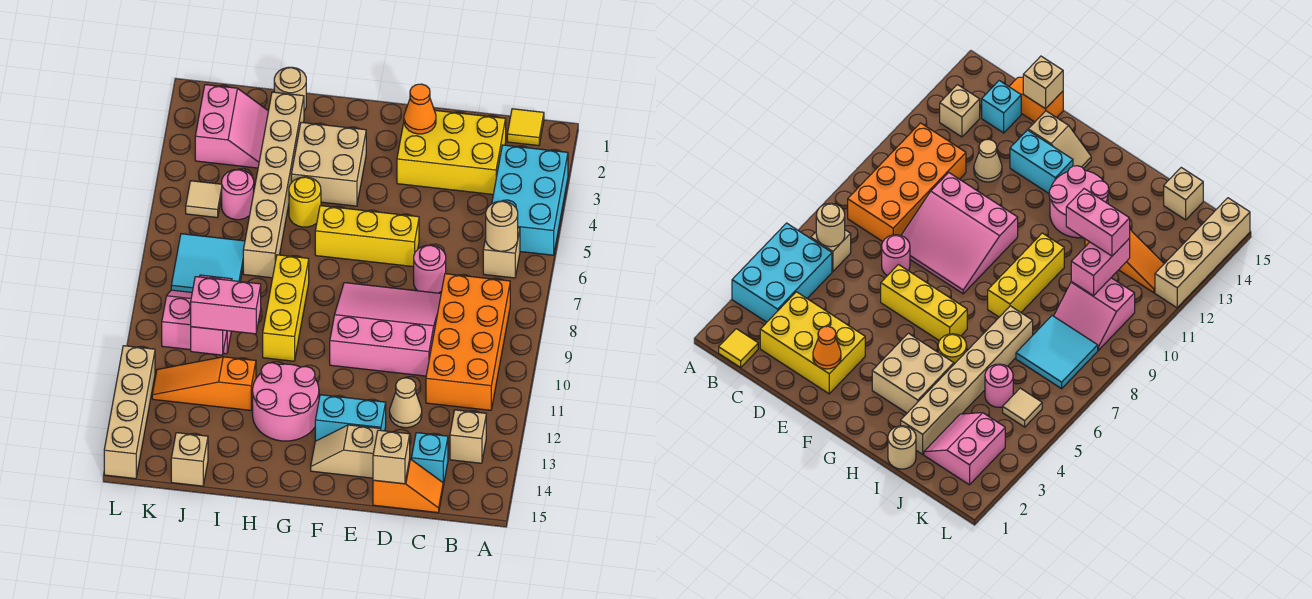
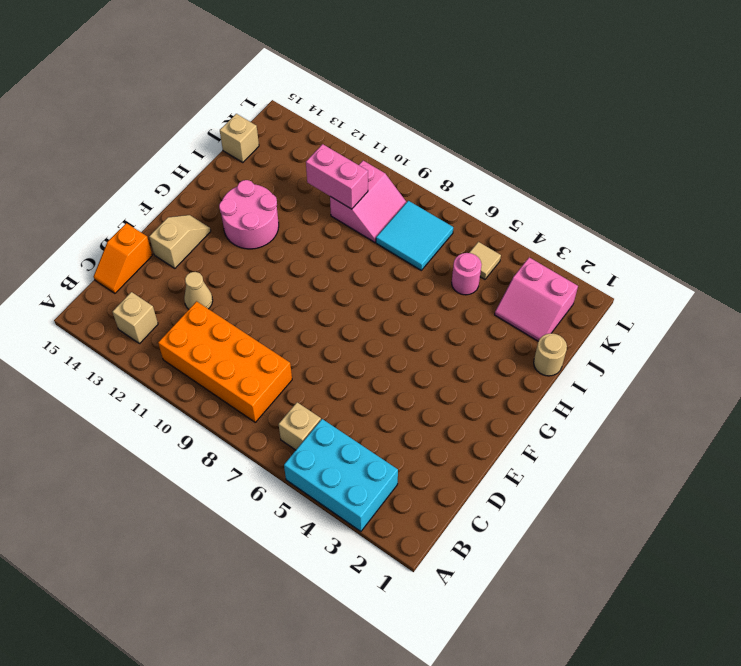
none -> yellow 1x1 tile [507,109,544,146]
none -> yellow 2x3 brick [397,110,506,194]
none -> cyan 1x1 brick [411,433,448,486]
none -> pink 1x1 round brick [414,245,446,293]

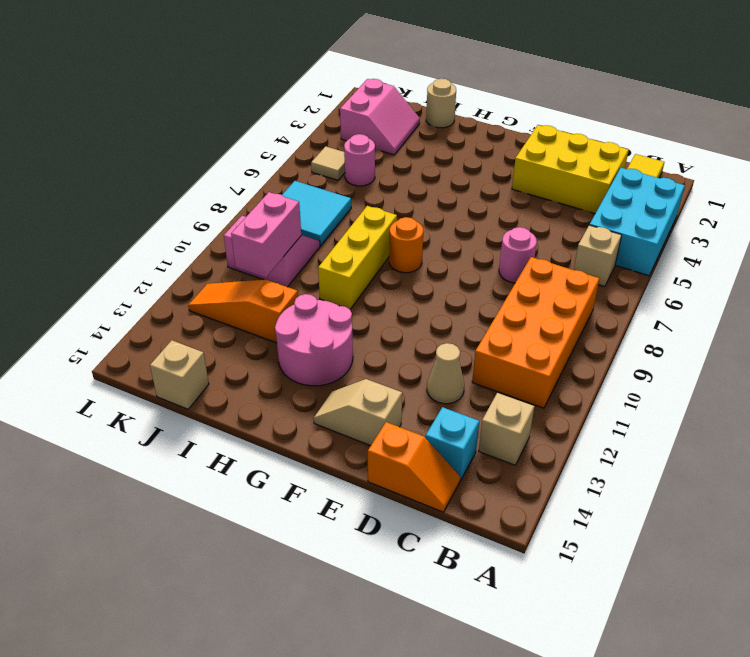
orange 1x1 round brick [389,217,423,273] -> none
none -> pink 3x3 slope [330,283,441,376]
none -> yellow 1x3 brick [315,206,419,267]
none -> cyan 1x2 brick [315,395,386,441]
none -> tan 2x2 brick [291,122,366,206]

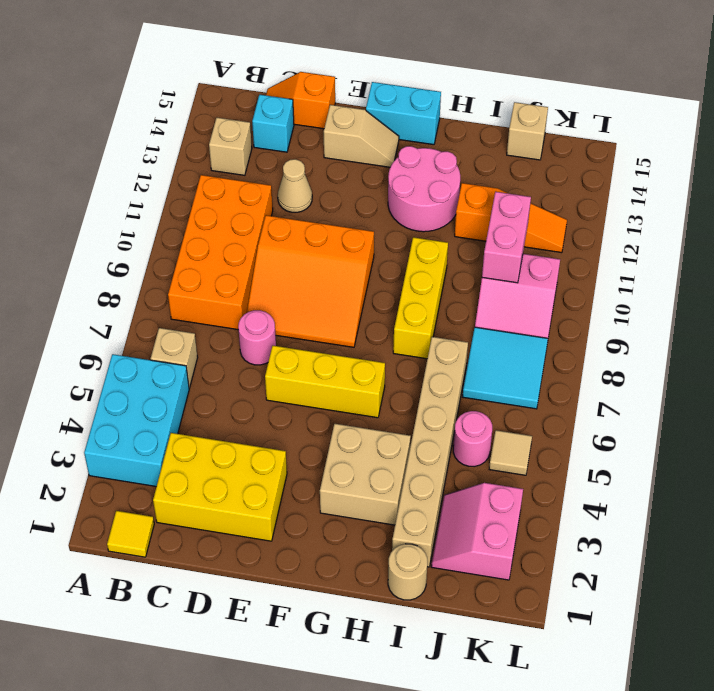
orange 3x3 slope [247,215,374,347] -> pink 3x3 slope [330,283,441,376]
cyan 1x2 brick [366,82,441,145] -> cyan 1x2 brick moved to [315,395,386,441]
none -> yellow 1x1 round brick [289,177,321,227]
none -> tan 1x4 brick [104,346,155,479]
none -> tan 1x1 round brick [486,201,518,251]
none -> tan 1x1 brick [373,430,410,484]

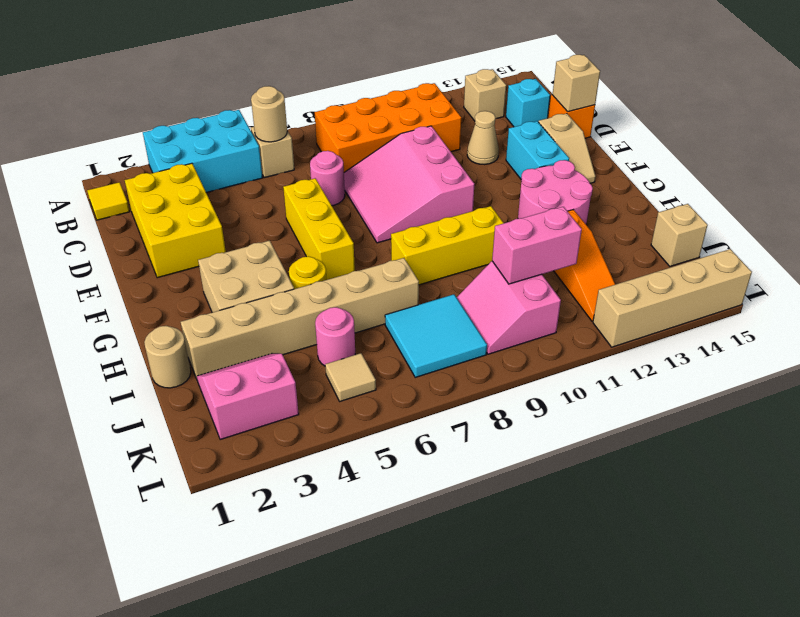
none -> orange 1x1 cone [404,84,436,134]
none -> pink 1x2 brick [191,277,261,334]

